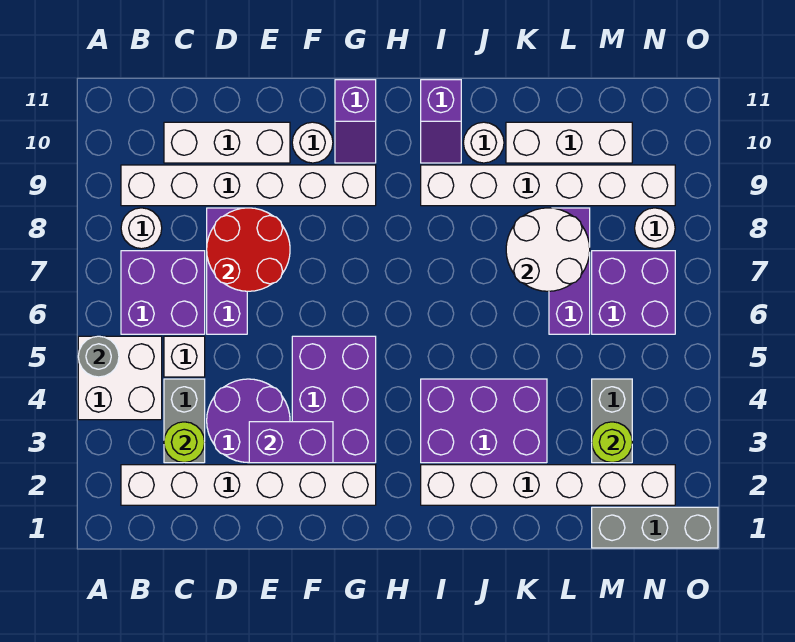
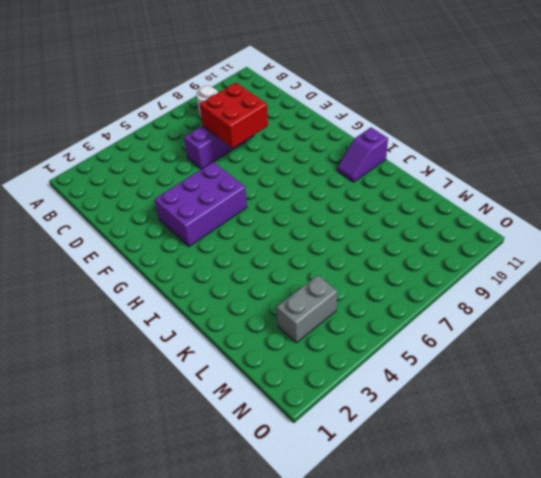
red 2x2 brick [200,82,268,148] -> red 2x2 round brick [207,208,290,291]
none -> white 2x2 brick [78,336,162,420]
none -> white 1x6 brick [121,465,376,505]
none -> purple 2x2 brick [121,251,205,334]
none -> white 1x6 brick [121,165,376,206]

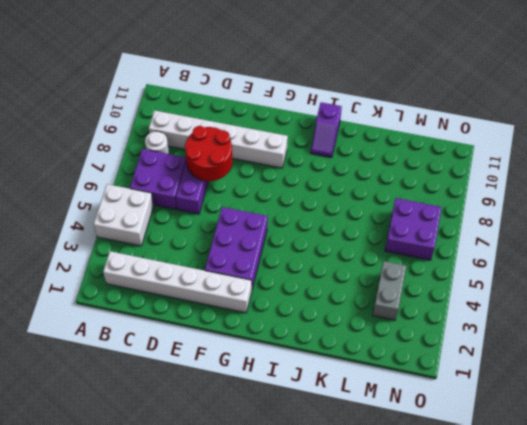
none -> grey 1x2 brick [164,379,205,463]
none -> white 1x1 brick [164,336,205,377]
none -> white 1x3 brick [164,122,290,163]
none -> purple 2x2 round brick [207,379,290,463]

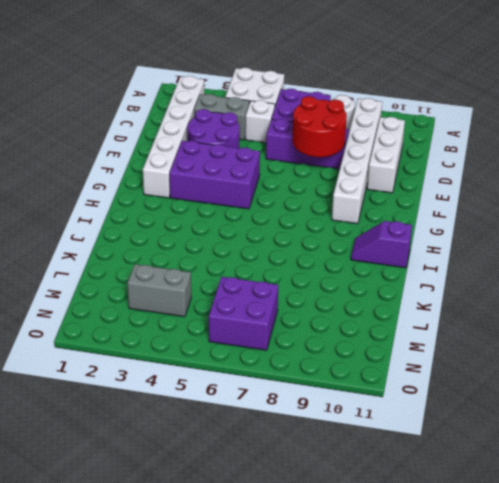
none -> white 1x1 round brick [292,122,333,163]
none -> purple 1x2 slope [335,80,376,163]
none -> white 1x6 brick [421,465,675,505]
none -> purple 2x3 brick [421,379,547,463]

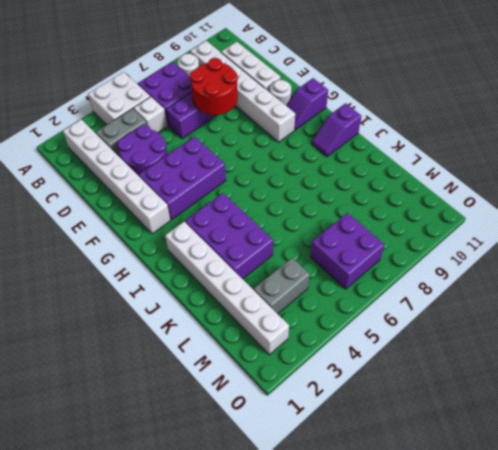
none -> white 1x6 brick [421,165,675,206]
none -> white 1x1 round brick [463,122,504,163]
none -> white 1x3 brick [506,122,632,163]
none -> purple 1x3 brick [549,208,590,334]

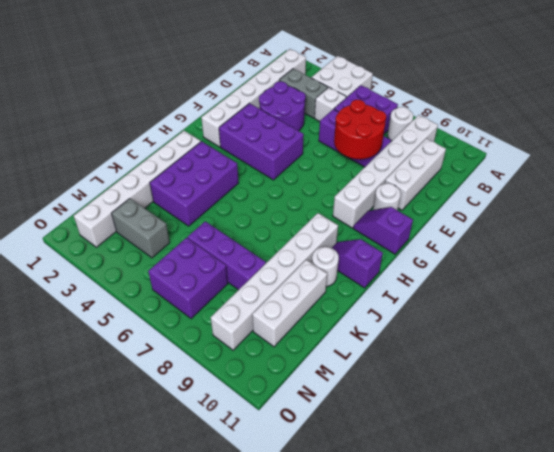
none -> grey 1x3 brick [592,507,718,548]
none -> white 1x1 round brick [635,208,675,249]
none -> grey 1x1 round brick [78,336,119,377]
none -> lime 1x1 round brick [164,422,205,463]

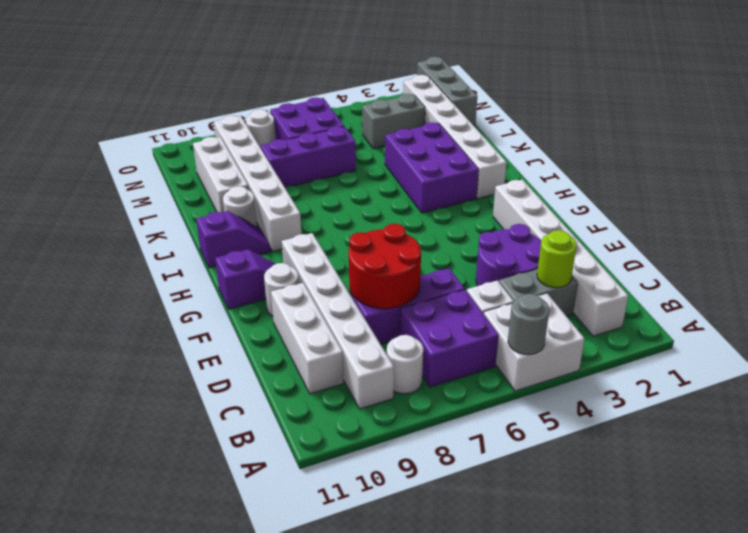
none -> purple 2x3 brick [292,336,376,463]
none -> purple 1x2 brick [249,422,333,463]
none -> white 2x2 round brick [506,208,590,291]
none -> lime 1x1 round brick [592,422,632,463]

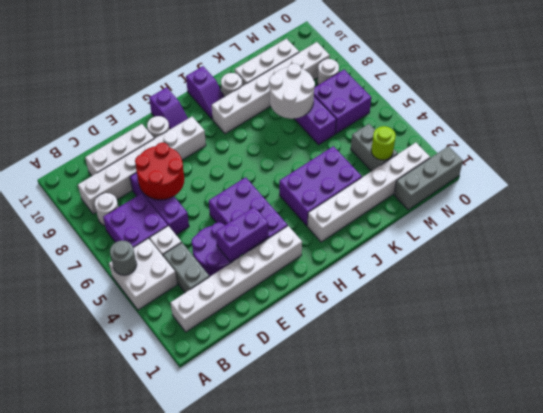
none -> lime 1x1 round brick [164,422,205,463]

